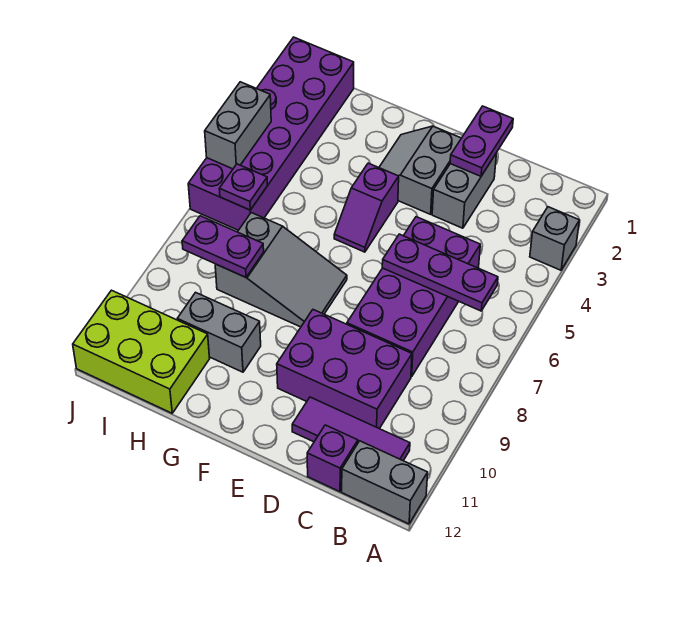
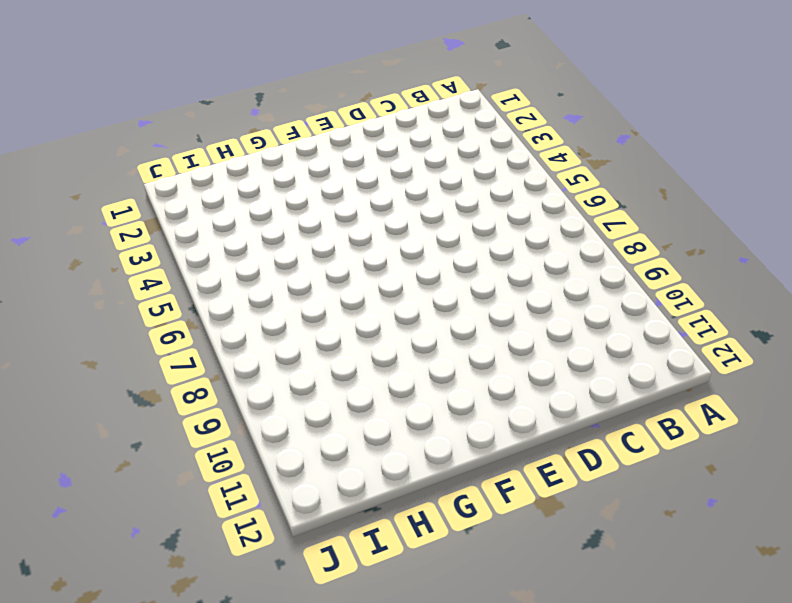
none -> grey 1x1 brick [530,207,579,270]
none -> grey 1x2 brick [342,441,428,524]
none -> purple 1x3 tile [292,397,410,461]

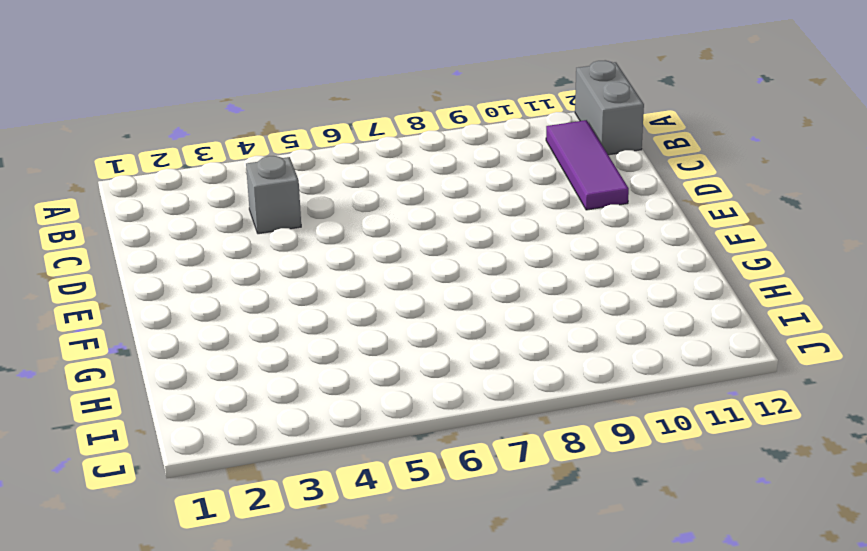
grey 1x1 brick [246,156,301,234] -> grey 1x1 brick moved to [530,207,579,270]
none -> purple 2x4 brick [347,217,480,377]
none -> purple 2x3 brick [277,310,412,429]
none -> purple 1x1 brick [307,425,358,492]

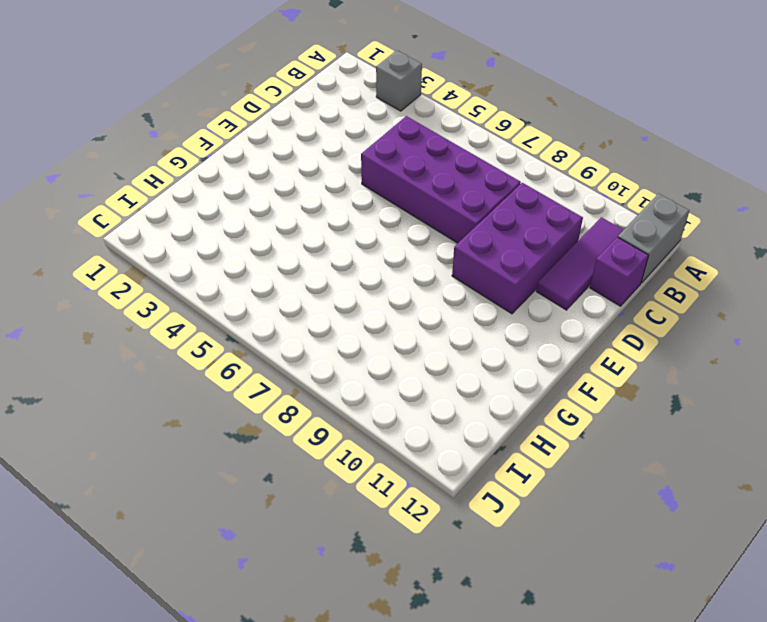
none -> grey 1x2 brick [432,154,496,228]
none -> grey 2x2 slope [379,126,461,214]
none -> purple 1x2 slope [334,163,399,252]

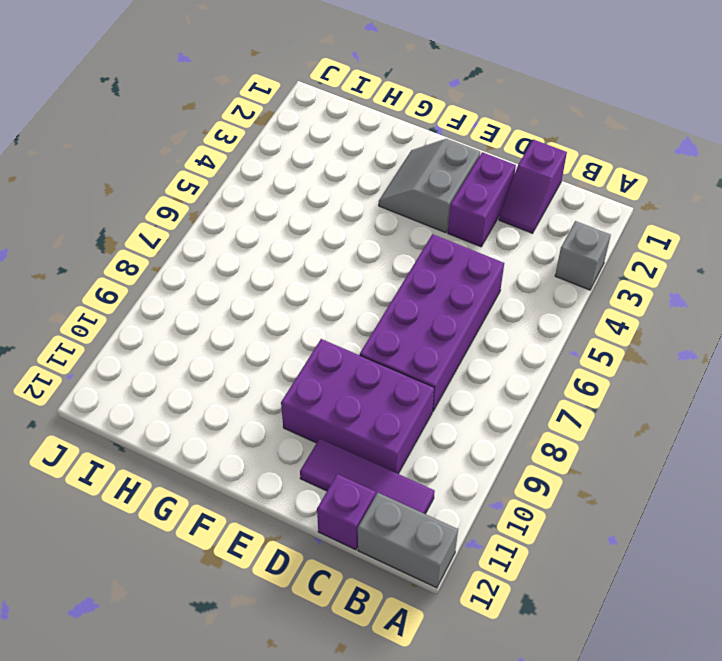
purple 1x2 slope [499,140,567,233] -> purple 1x2 slope moved to [334,163,399,252]
purple 1x2 brick [448,152,516,247] -> grey 1x2 brick [432,154,496,228]
none -> grey 2x3 slope [215,213,347,327]
none -> grey 1x2 brick [177,292,261,372]
none -> lime 2x3 brick [73,290,210,413]

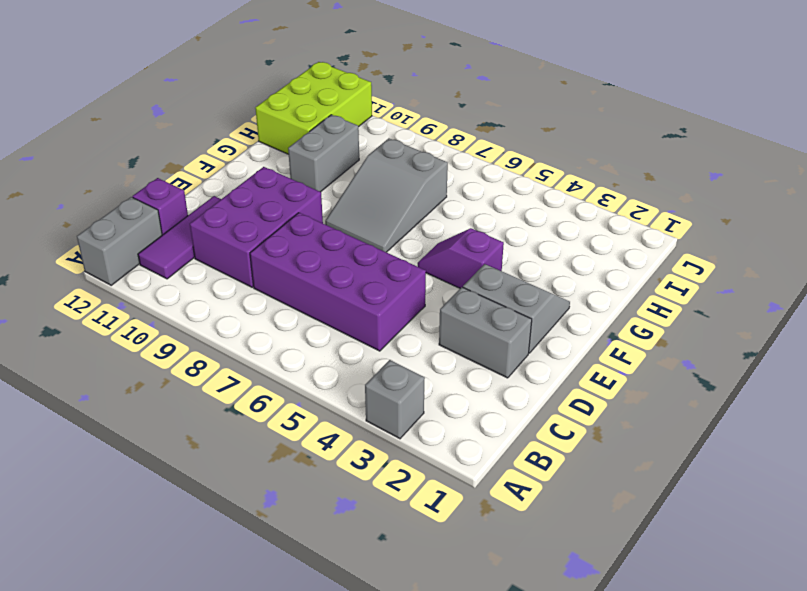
none -> purple 2x6 brick [188,37,354,230]
none -> purple 1x3 plate [382,234,498,311]
none -> purple 1x2 plate [450,106,513,176]

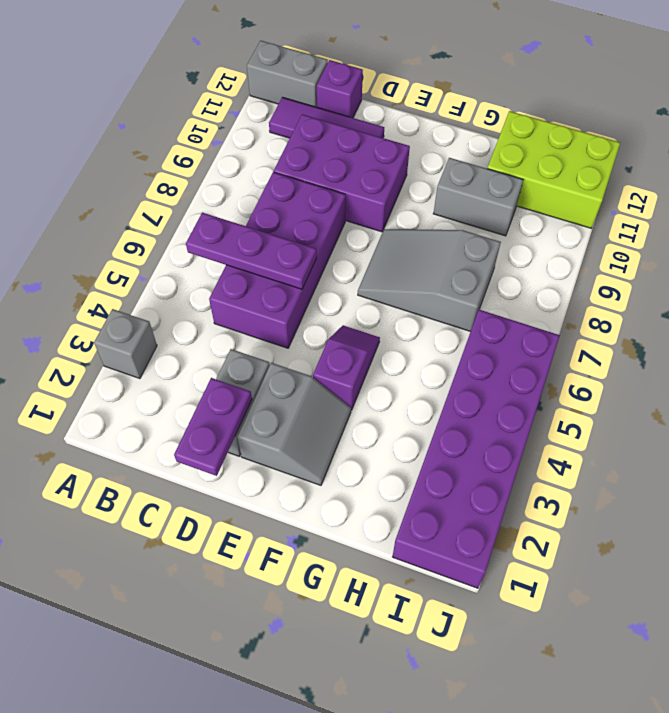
none -> purple 1x2 plate [182,216,264,277]
none -> purple 1x1 plate [219,164,268,210]
none -> grey 1x2 brick [205,82,271,169]

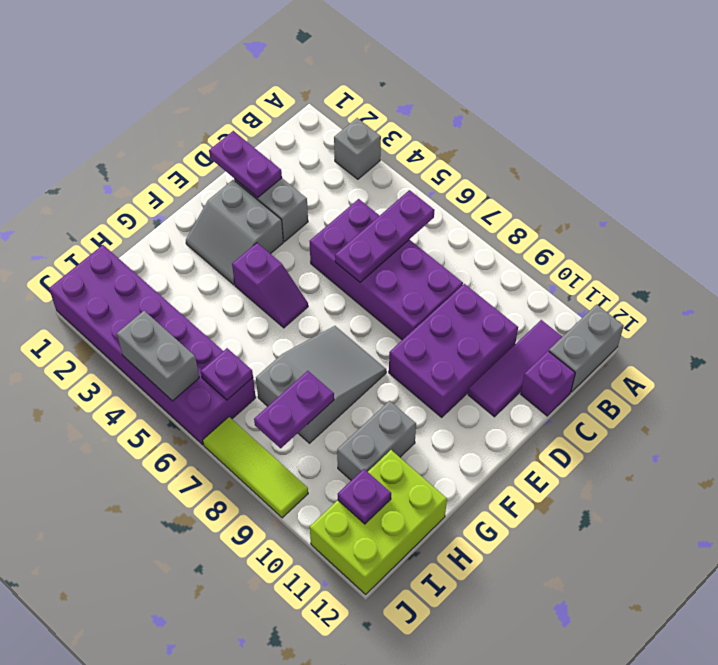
purple 1x1 plate [338,469,391,524] -> none
lime 1x3 tile [203,417,308,518] -> none

